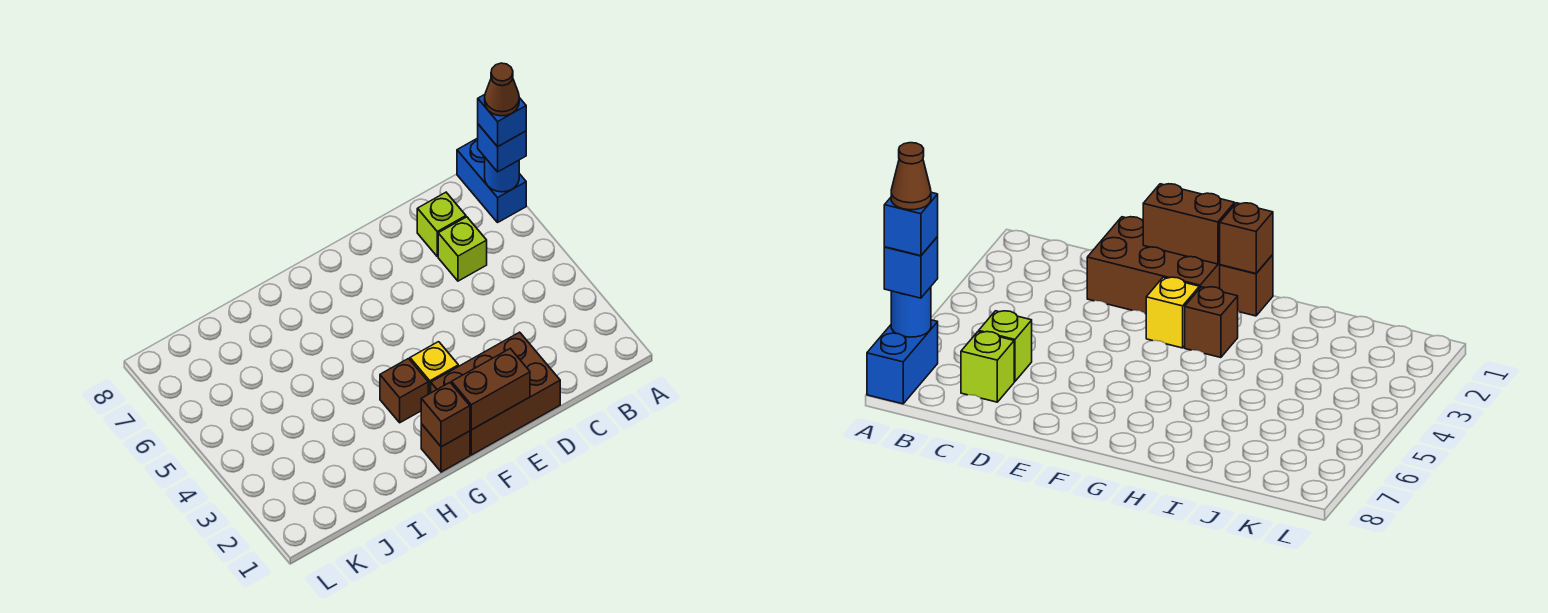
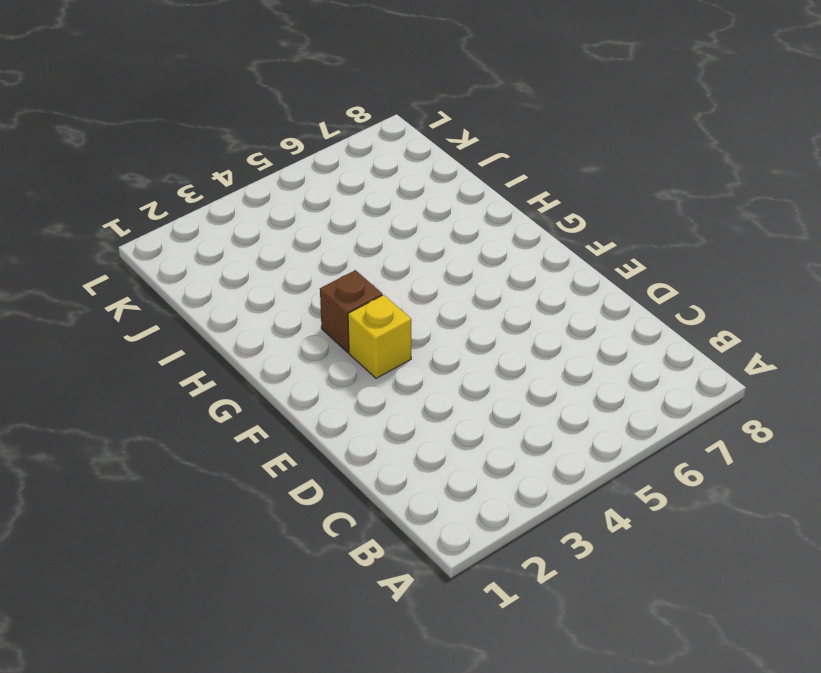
none -> blue 1x2 brick [457,138,526,222]
none -> lime 1x1 brick [438,217,487,281]
none -> lime 1x1 brick [417,192,466,256]

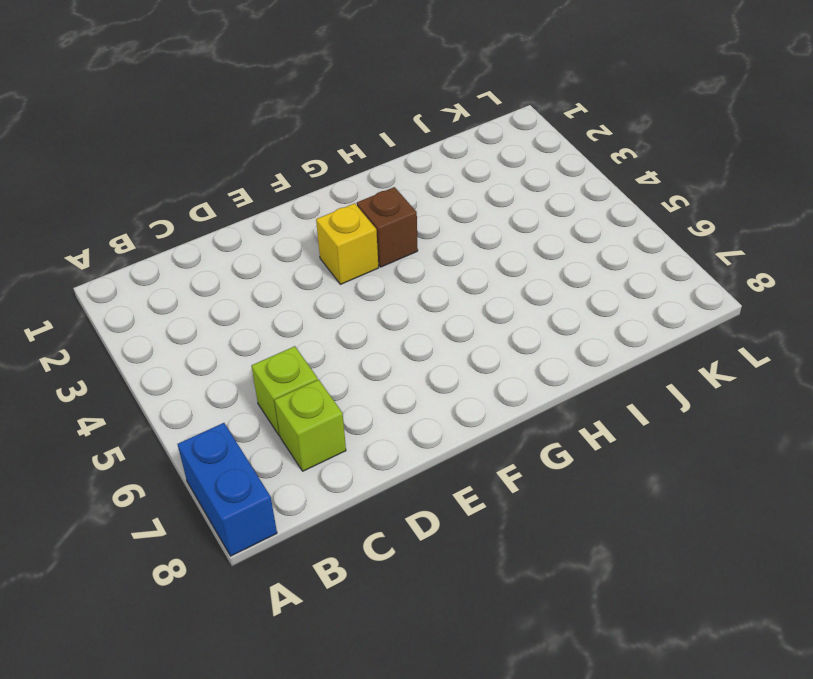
none -> brown 2x3 brick [431,332,560,455]
none -> brown 1x1 brick [421,424,470,472]
none -> blue 1x1 round brick [485,158,519,192]

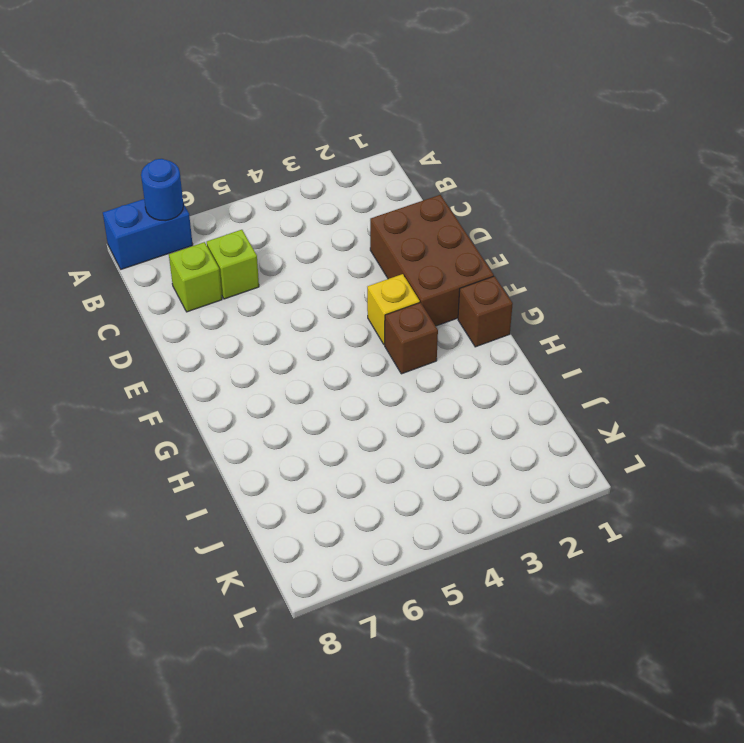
none -> brown 1x2 brick [452,349,530,430]
none -> brown 1x1 brick [421,383,470,447]
none -> blue 1x1 brick [478,124,526,172]

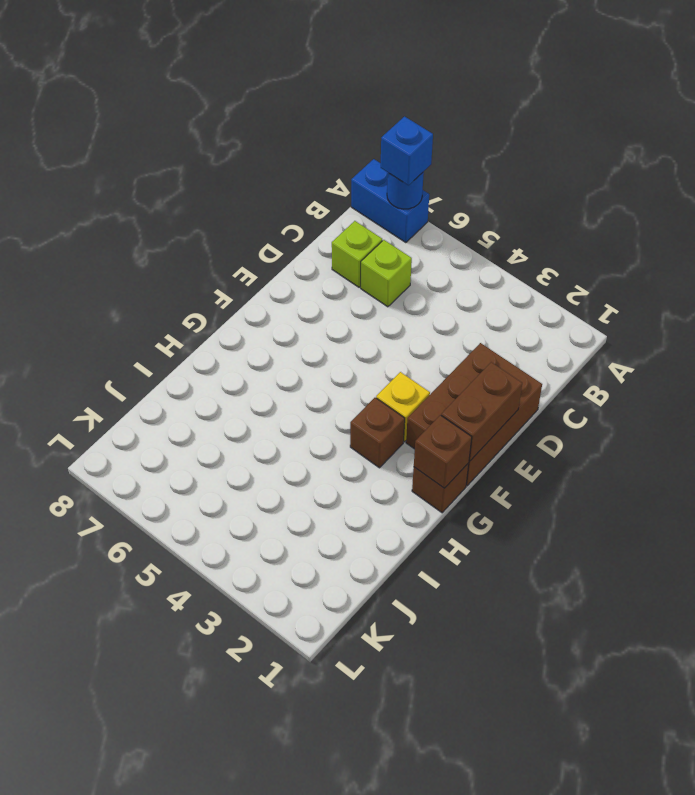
none -> blue 1x1 brick [478,95,526,147]
none -> brown 1x1 cone [485,63,519,116]

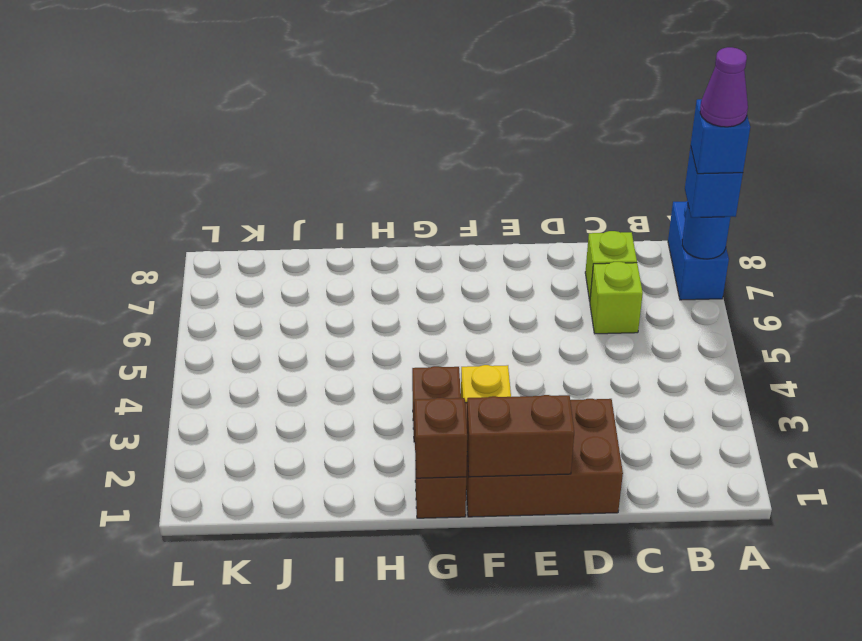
purple 1x1 cone [700,47,748,127] -> brown 1x1 cone [485,63,519,116]

